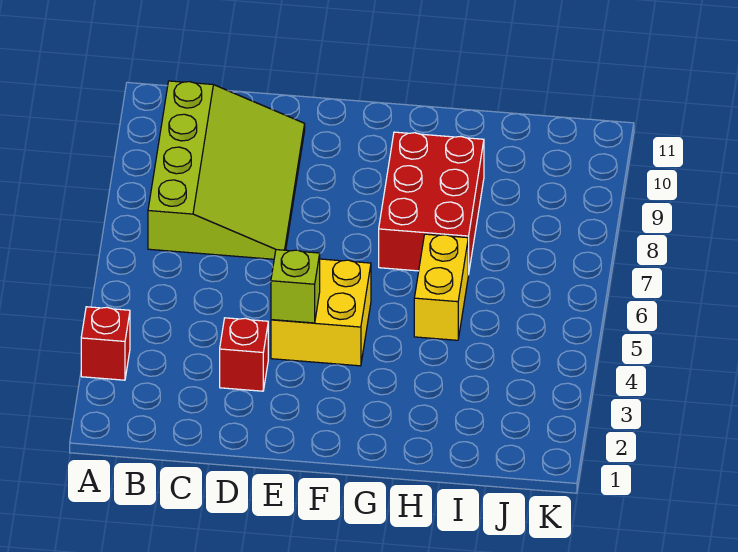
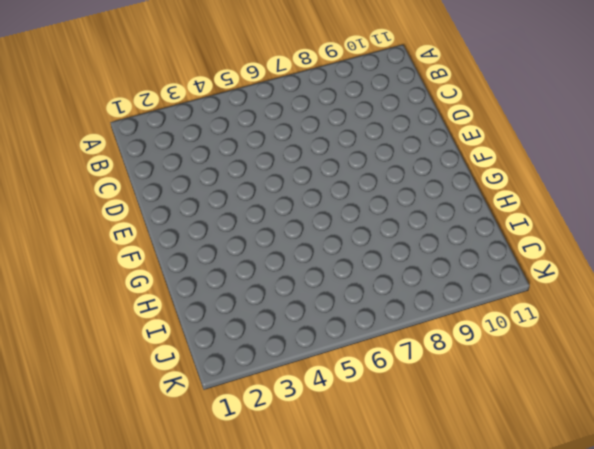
none -> red 1x1 brick [81,307,130,380]
none -> lime 3x4 slope [148,81,305,259]

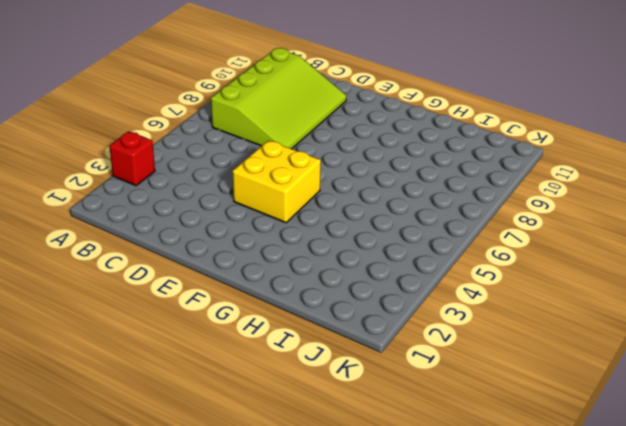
none -> red 1x1 brick [220,318,268,391]
none -> red 2x3 brick [379,132,484,275]

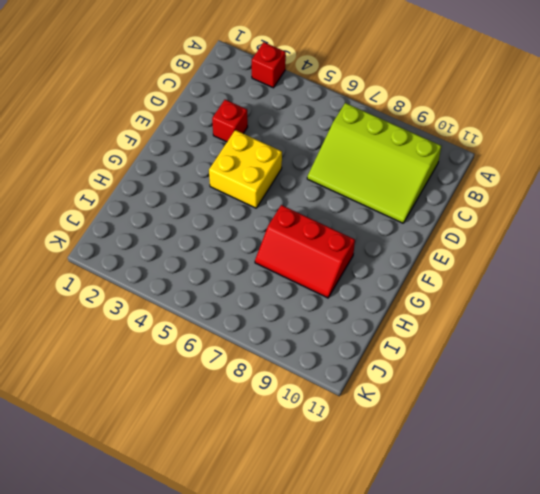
red 2x3 slope [255,205,355,298] -> red 2x3 brick [379,132,484,275]
none -> yellow 1x2 brick [414,234,468,340]
none -> lime 1x1 brick [271,250,320,323]

